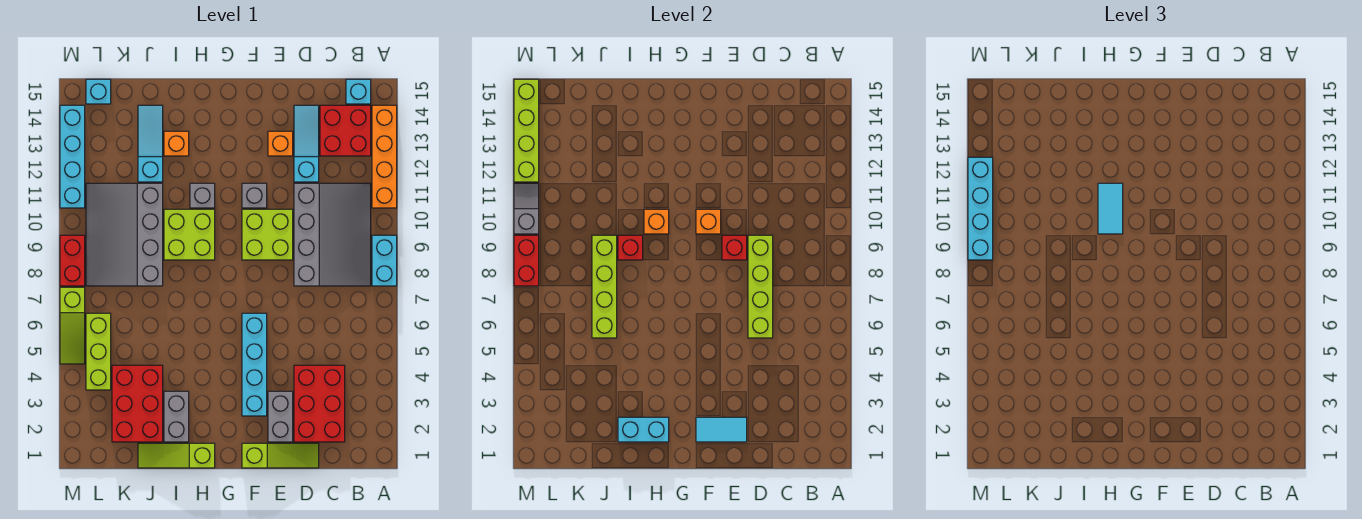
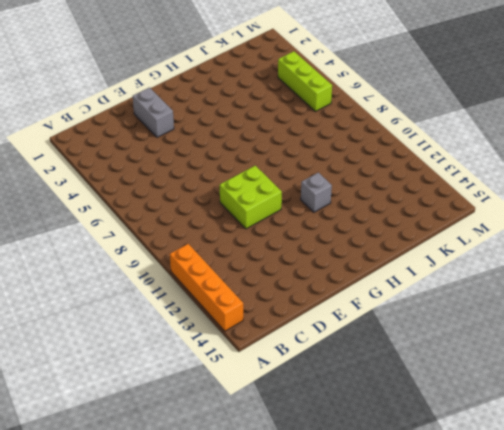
none -> cyan 1x2 brick [372,235,397,286]
none -> grey 3x4 slope [294,183,371,286]
none -> red 2x2 brick [320,105,371,156]
none -> cyan 1x1 brick [346,79,371,104]

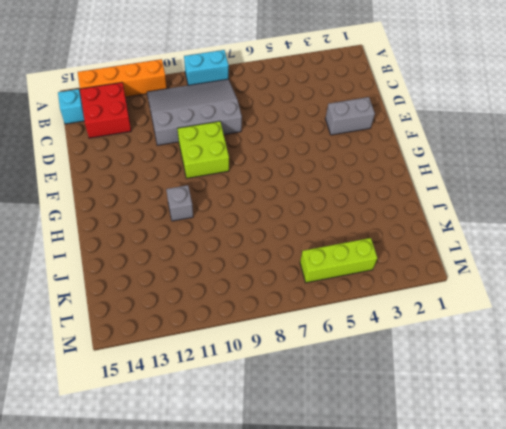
none -> red 2x3 brick [294,365,345,442]
none -> lime 1x3 slope [242,443,319,468]
none -> cyan 1x3 slope [294,105,319,182]
none -> orange 1x1 brick [268,131,293,156]

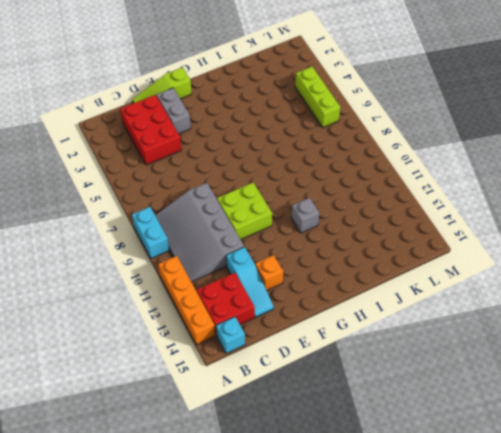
none -> cyan 1x4 brick [242,313,267,416]
none -> grey 1x1 brick [242,183,267,208]
none -> lime 1x3 slope [138,443,215,468]
none -> lime 2x2 brick [164,209,215,260]

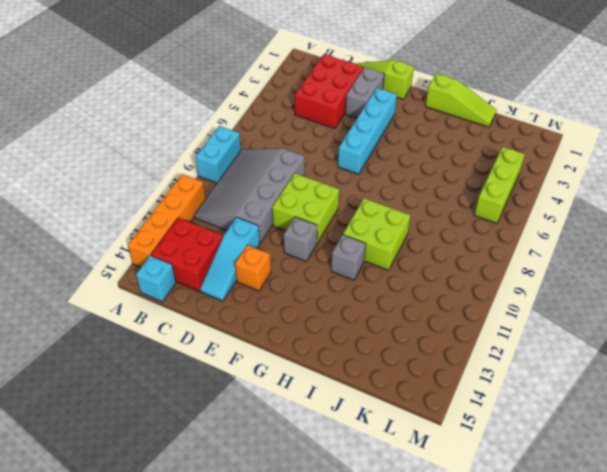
none -> grey 1x2 brick [164,391,189,442]
none -> orange 1x1 brick [164,131,189,156]
none -> red 2x3 brick [112,365,163,442]
none -> grey 3x4 slope [86,183,163,286]

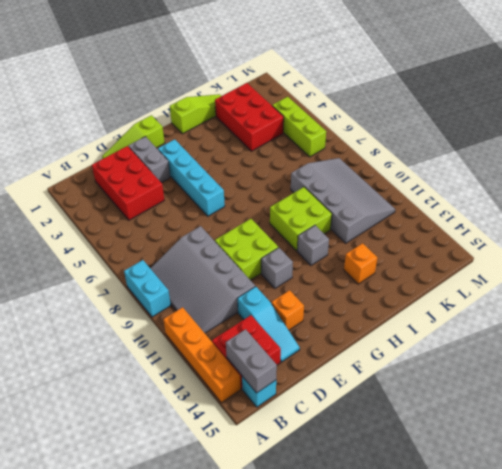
grey 1x2 brick [226,329,277,393] -> grey 1x2 brick moved to [164,391,189,442]
none -> cyan 1x3 slope [138,105,163,182]
none -> cyan 1x1 brick [86,79,111,104]
none -> lime 1x3 slope [60,287,85,364]
none -> red 1x2 brick [60,235,85,286]

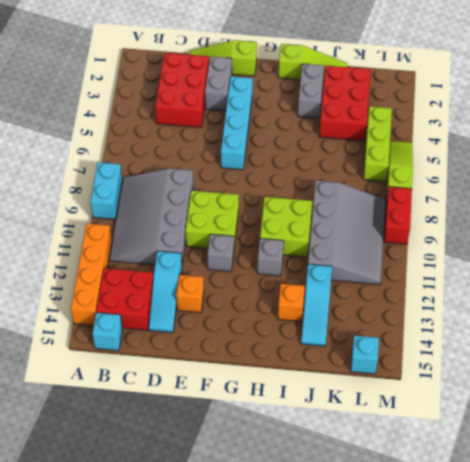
none -> cyan 1x4 brick [60,105,85,208]
none -> lime 1x4 brick [748,235,773,338]
none -> cyan 1x2 tile [696,417,747,442]
none -> red 1x1 brick [722,235,747,260]

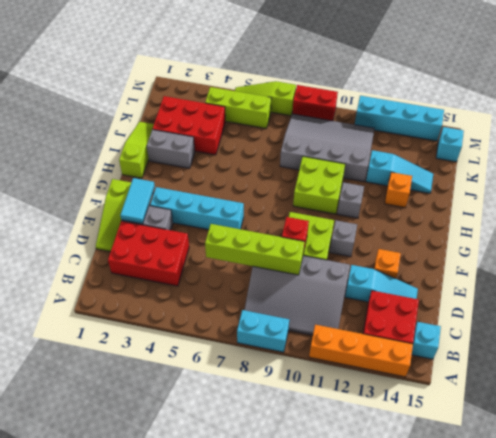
none -> orange 1x1 brick [696,209,721,234]
none -> cyan 1x2 brick [618,417,669,442]
none -> orange 1x1 brick [644,209,669,234]
none -> red 1x1 brick [618,235,643,260]

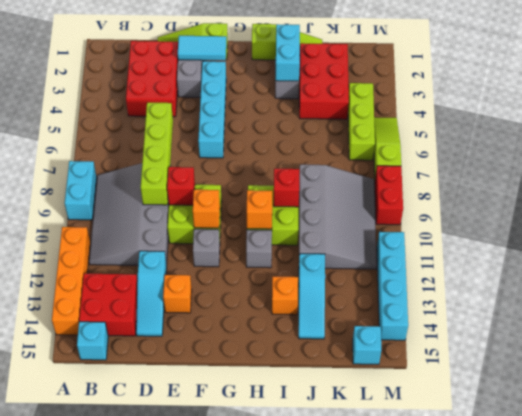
cyan 1x2 brick [275,24,300,81] -> cyan 1x2 brick turned to [618,417,669,442]
none -> lime 1x4 brick [592,235,617,338]
none -> red 1x2 brick [514,235,539,286]
none -> grey 1x2 slope [514,183,539,234]
none -> lime 1x4 brick [514,79,539,182]

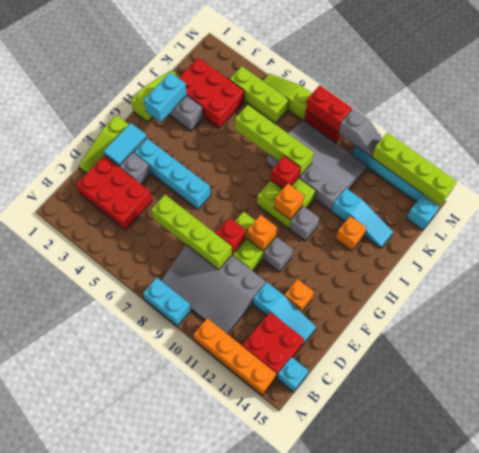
none -> cyan 1x2 tile [1098,183,1123,234]
none -> cyan 1x4 brick [968,157,993,260]

